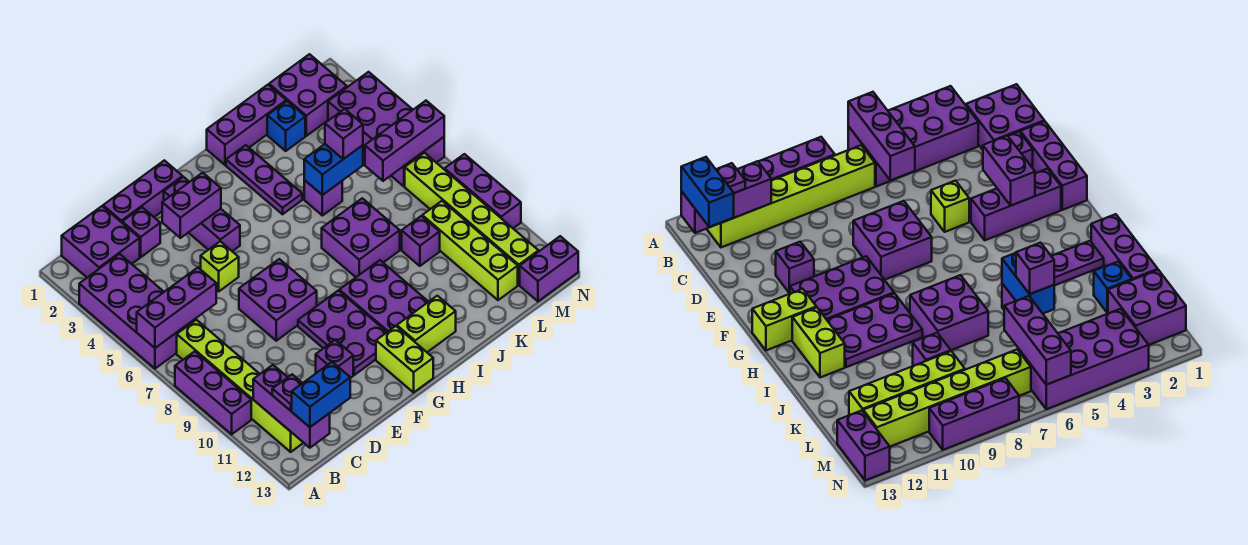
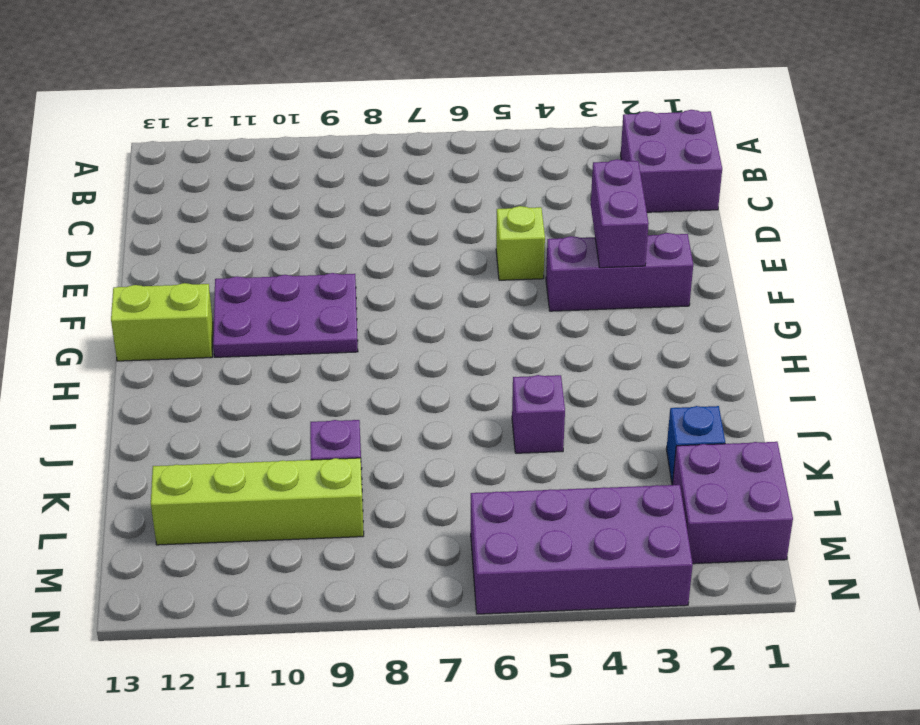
none -> purple 2x4 brick [79,254,195,369]
none -> purple 1x3 brick [175,351,251,434]
none -> lime 1x6 brick [177,320,303,452]
none -> purple 1x3 brick [103,160,183,222]

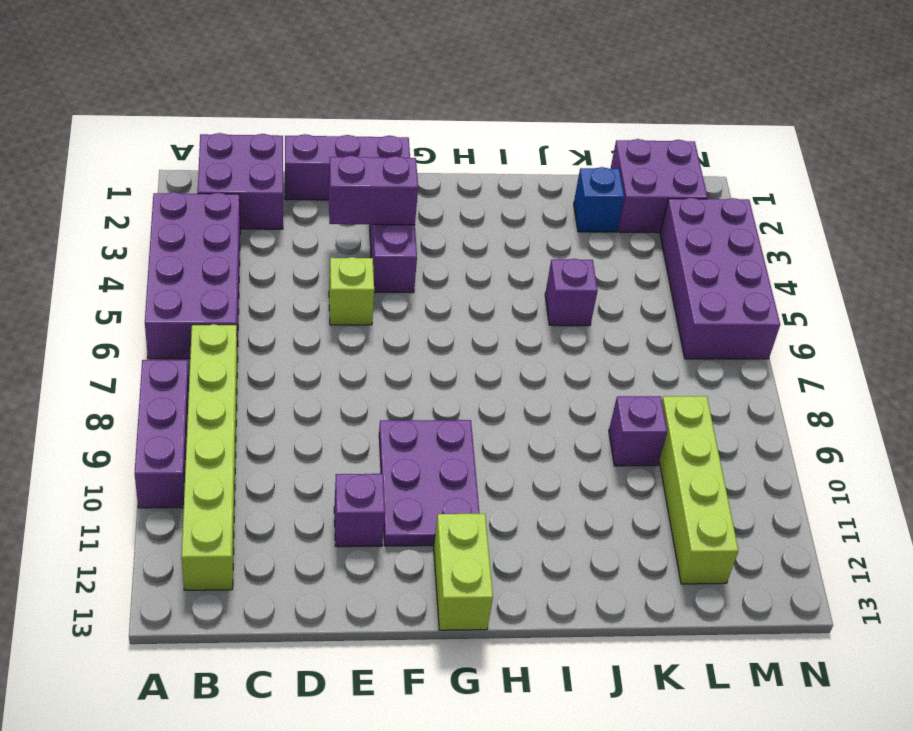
none -> purple 1x1 brick [122,207,160,257]
none -> purple 2x2 brick [239,259,317,341]
none -> purple 2x3 plate [339,260,428,332]
none -> lime 1x2 brick [397,296,456,352]

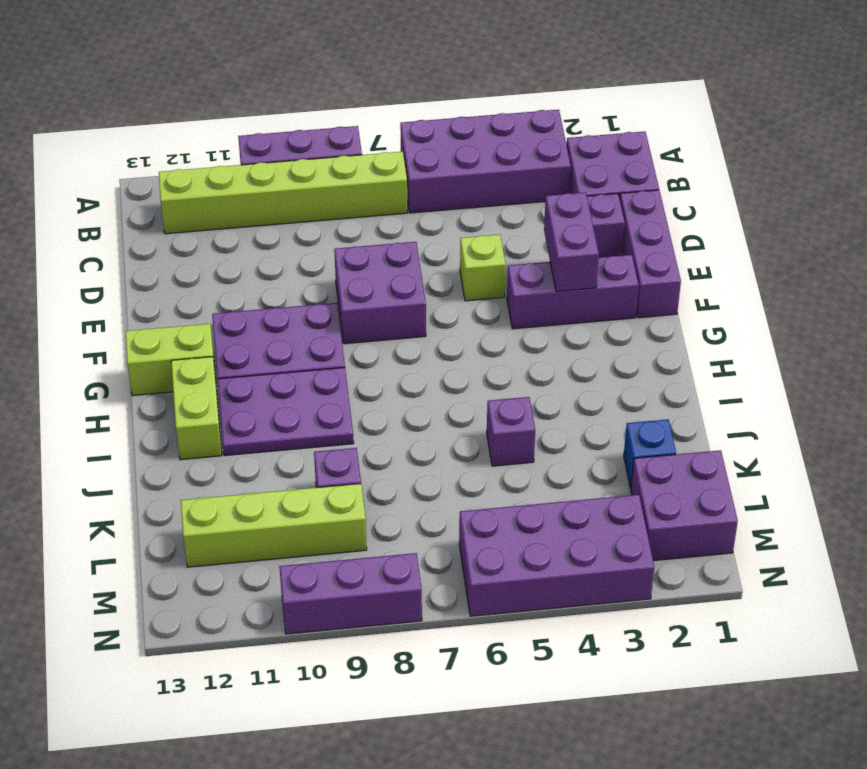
none -> purple 1x1 brick [316,340,353,378]
none -> purple 1x3 brick [207,85,286,165]
none -> purple 1x3 plate [226,145,302,214]
none -> purple 2x2 brick [322,198,400,277]

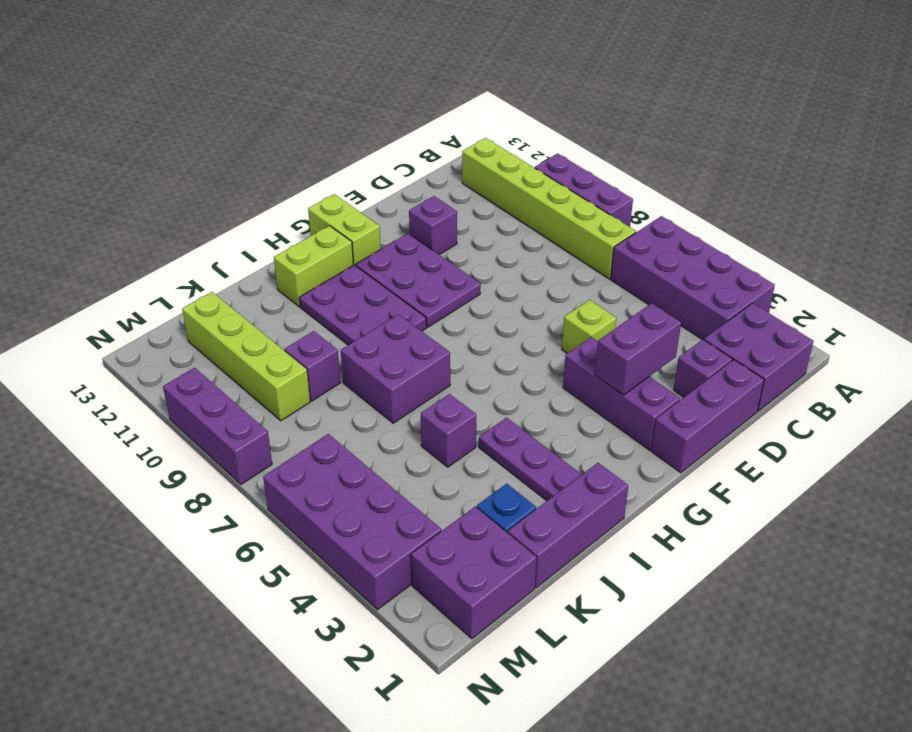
none -> purple 2x2 brick [239,259,317,341]
none -> lime 1x6 brick [405,153,539,285]
none -> purple 1x2 brick [520,236,578,301]
none -> purple 1x3 brick [137,268,216,348]

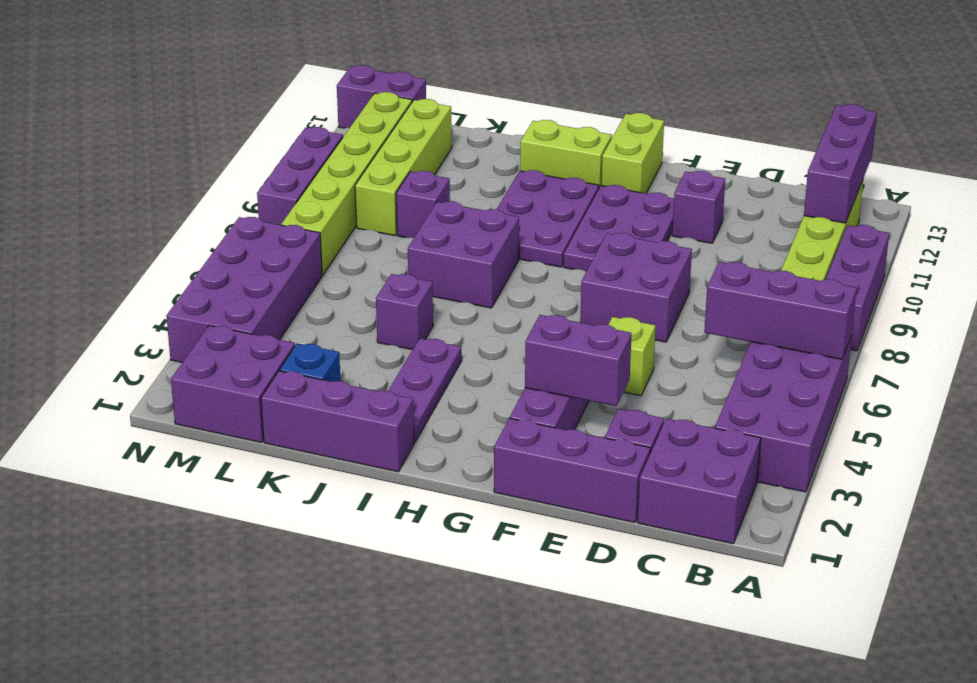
none -> blue 1x2 brick [304,144,363,195]
none -> purple 1x3 brick [365,101,444,181]
none -> purple 1x1 plate [272,374,302,411]
none -> blue 1x2 brick [292,362,350,427]

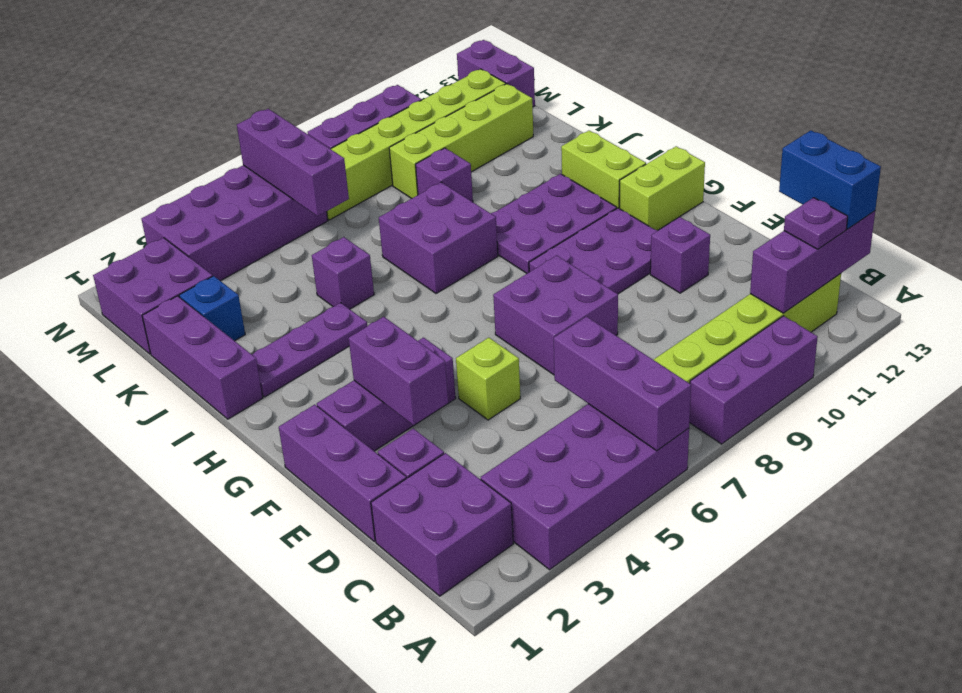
none -> blue 1x2 brick [304,144,363,195]
none -> purple 1x1 brick [325,109,363,159]

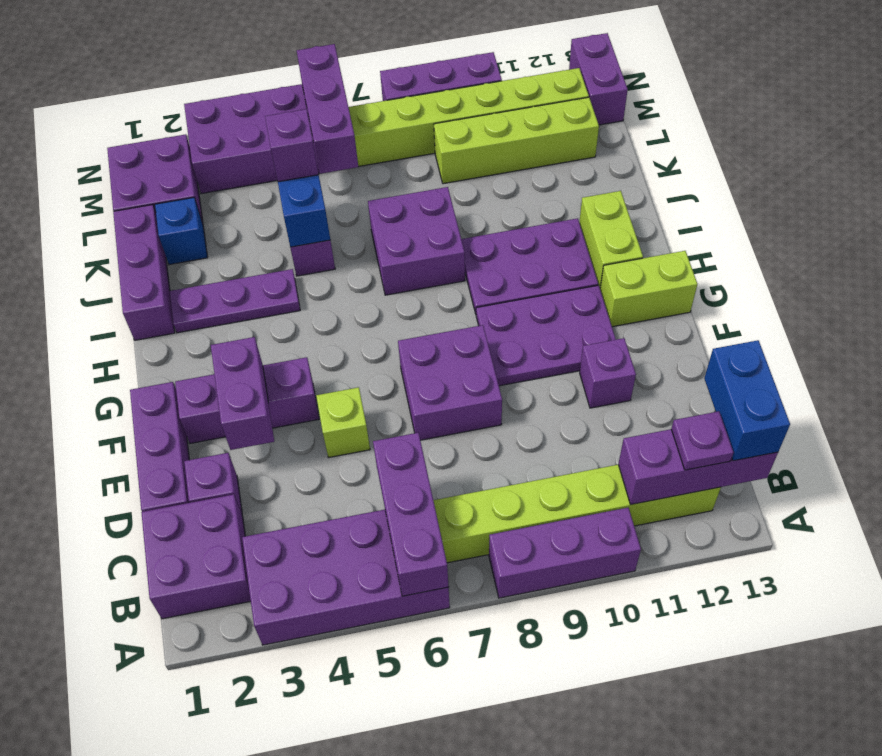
none -> purple 1x1 brick [402,216,440,266]

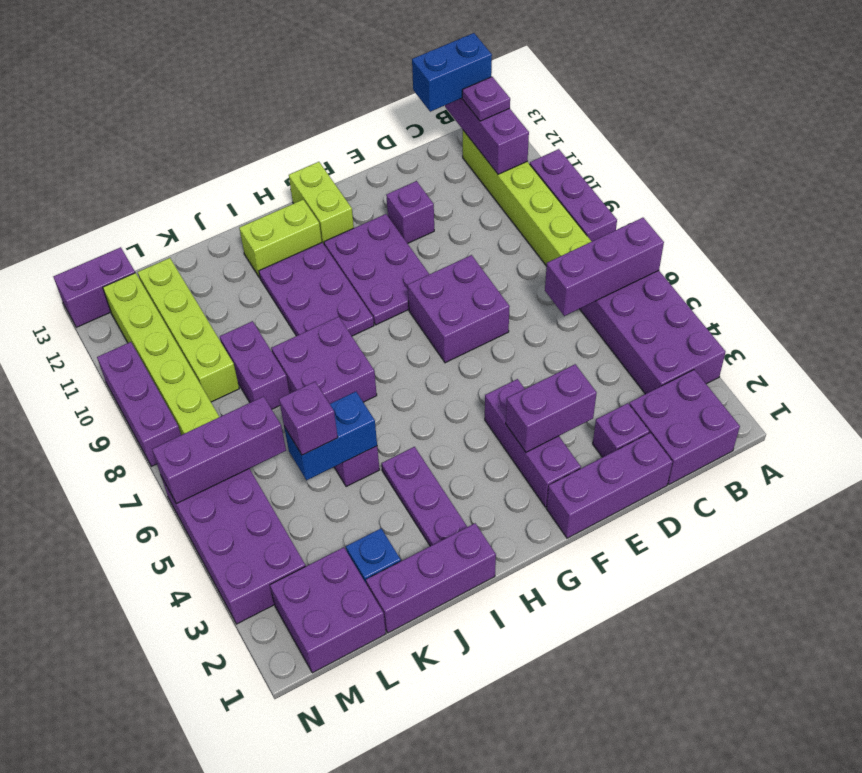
purple 1x2 brick [220,321,289,409] -> purple 1x1 brick [402,216,440,266]
none -> lime 1x1 brick [201,241,239,291]

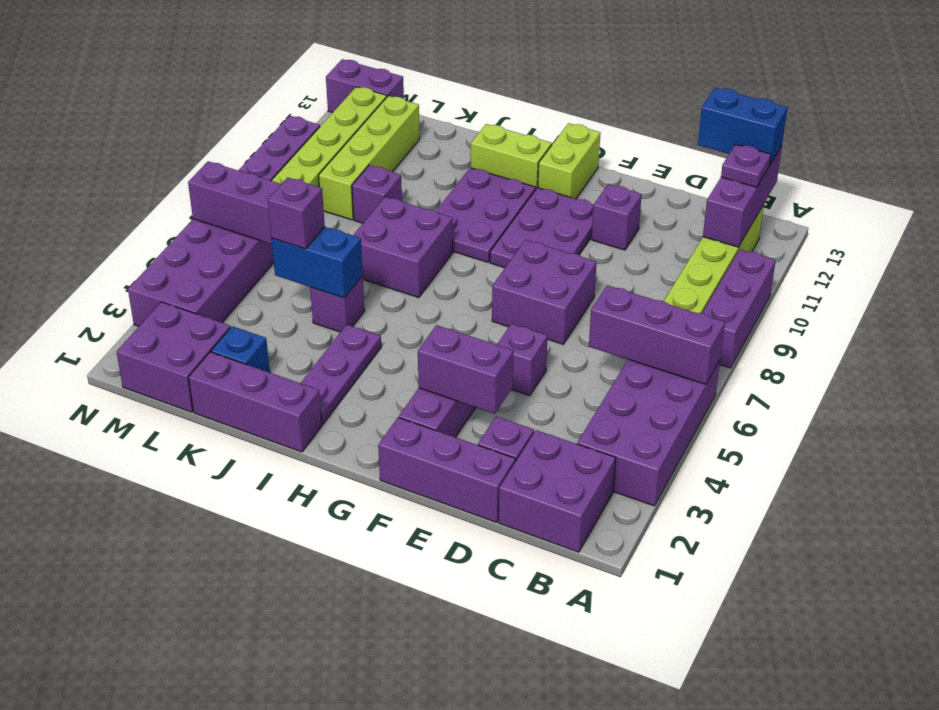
purple 1x1 brick [497,324,548,396] -> lime 1x1 brick [201,241,239,291]

